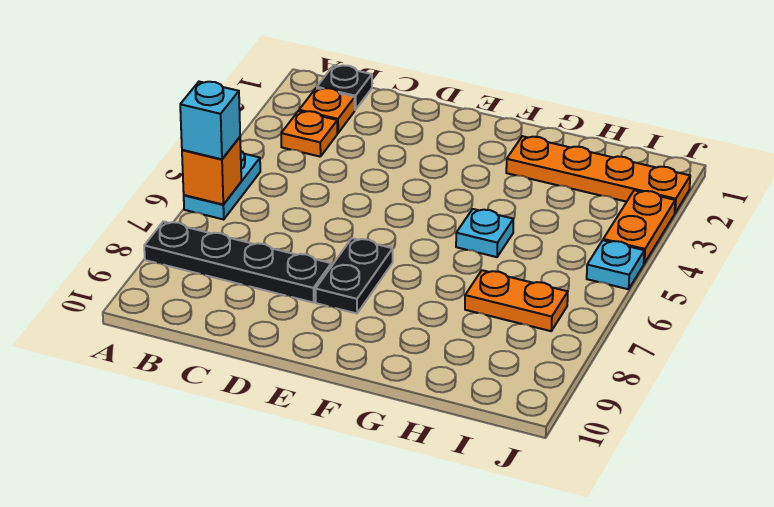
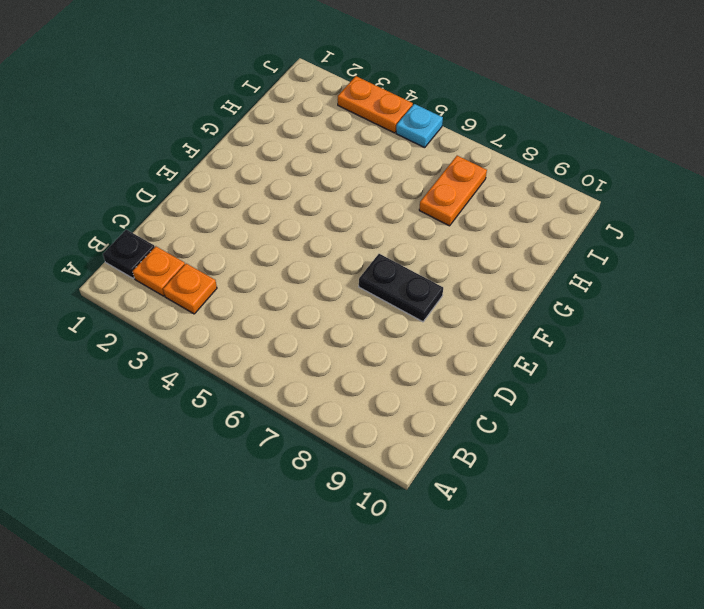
none -> cyan 1x2 plate [184,151,260,219]
none -> black 1x4 plate [144,221,331,303]
none -> orange 1x4 plate [506,136,690,213]

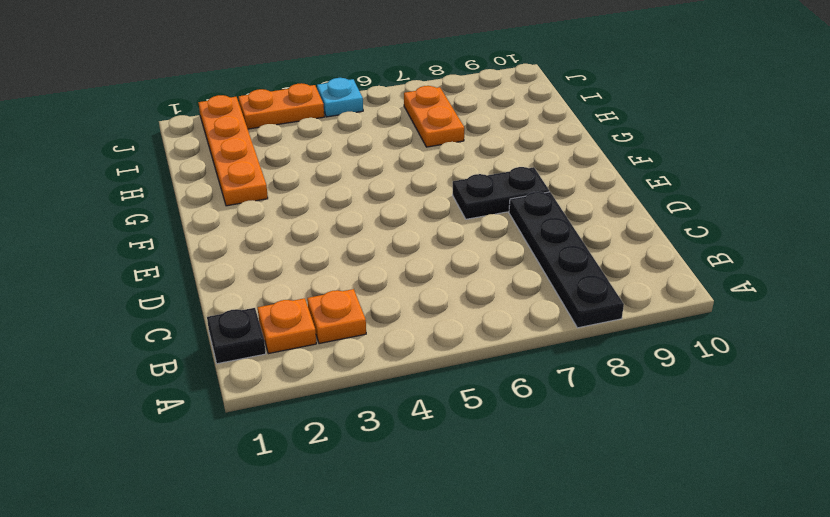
none -> cyan 1x2 plate [184,151,260,219]
none -> cyan 1x1 plate [456,209,513,257]
none -> orange 1x1 brick [182,137,241,204]

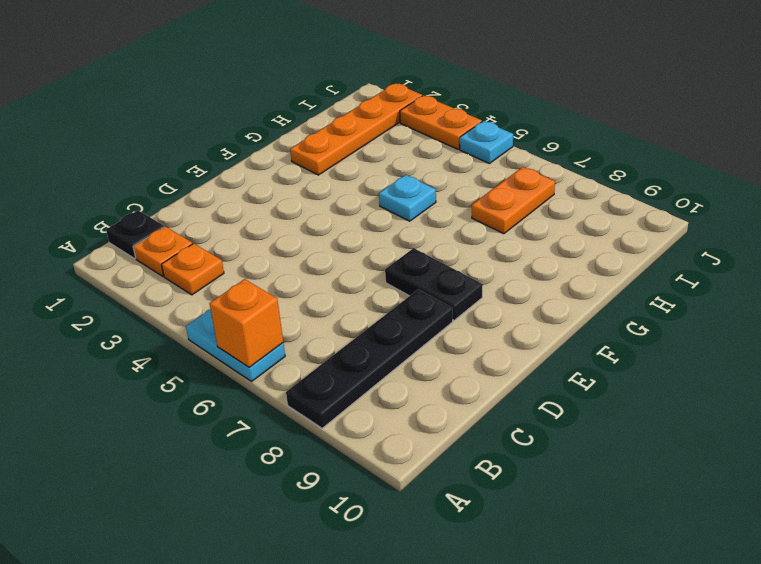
none -> cyan 1x1 brick [180,82,240,159]

